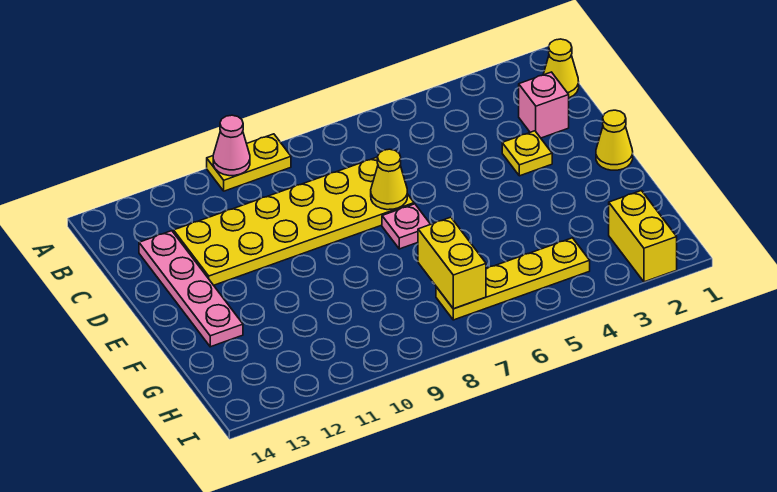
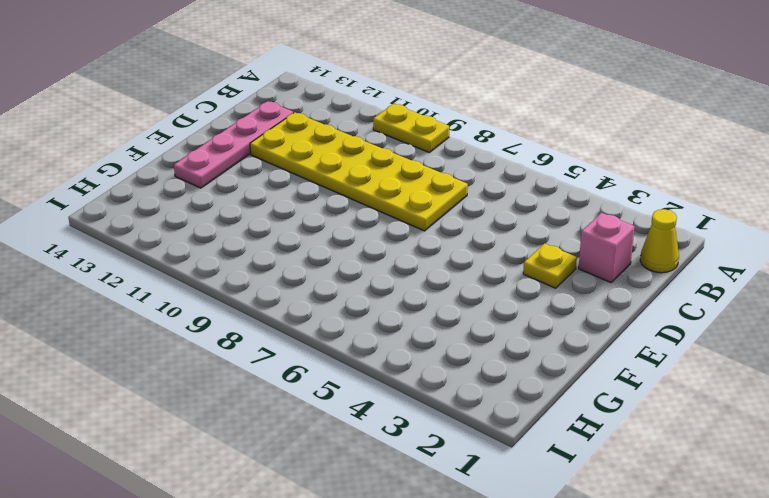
none -> yellow 1x1 cone [596,110,633,170]
none -> pink 1x1 plate [382,204,430,249]
none -> yellow 1x2 brick [609,191,677,282]

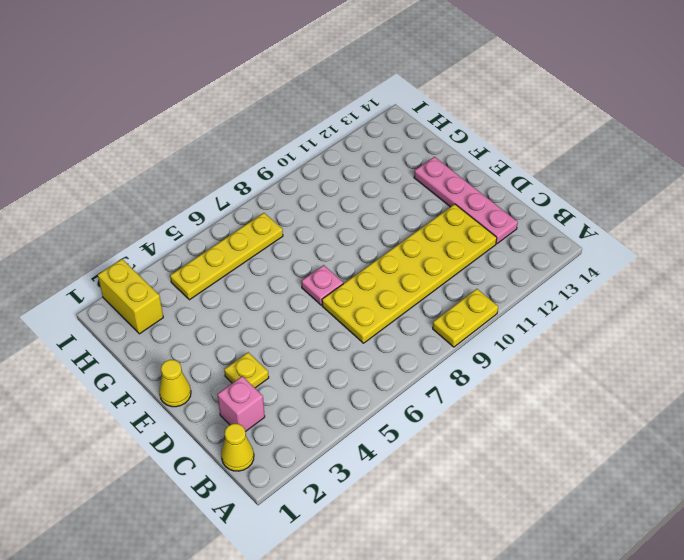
none -> pink 1x1 cone [213,115,250,176]
none -> yellow 1x1 cone [371,149,407,210]
none -> yellow 1x2 brick [418,217,486,309]

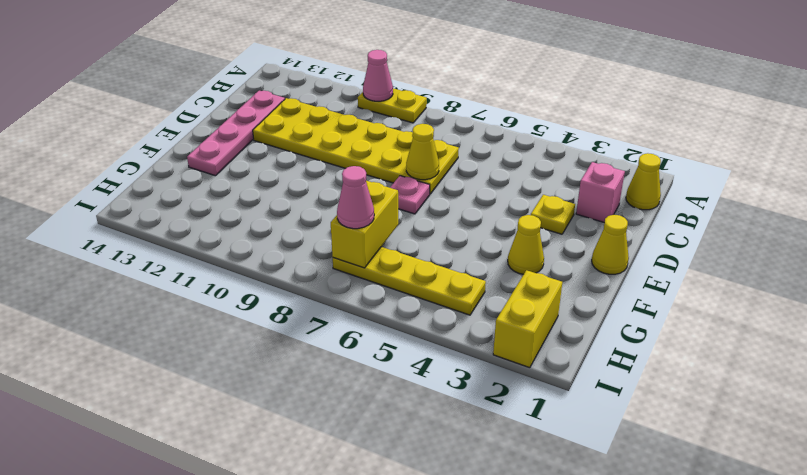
yellow 1x1 cone [508,215,544,274] -> none
pink 1x1 cone [337,166,374,229] -> none

